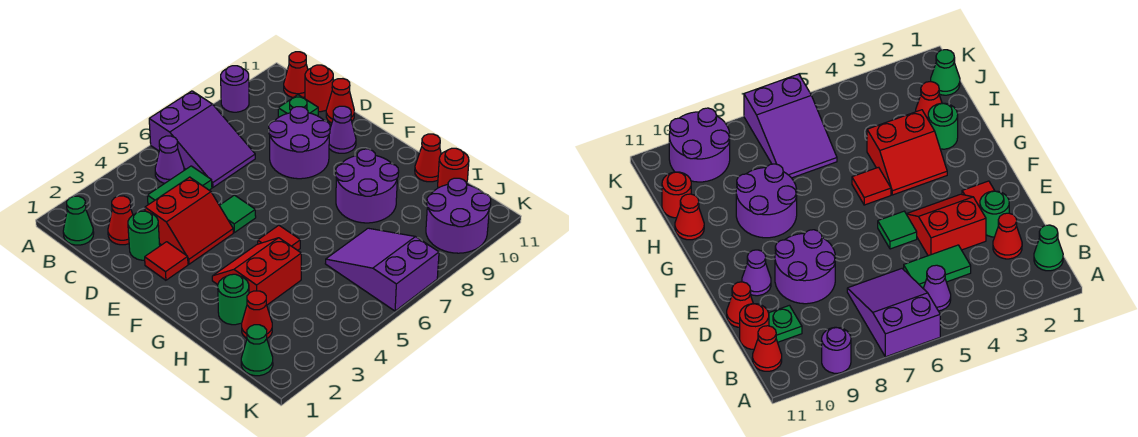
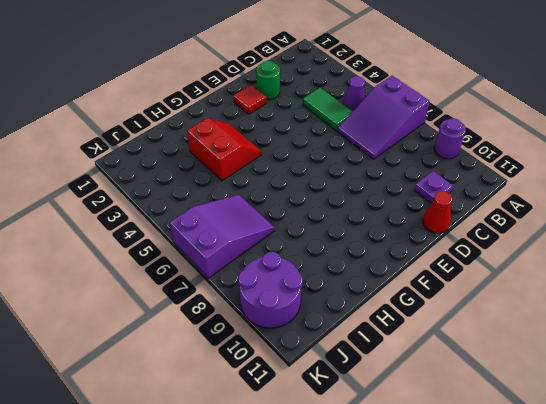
purple 1x1 plate [414,171,453,204] -> green 1x1 plate [278,95,318,117]
none -> green 1x1 cone [63,196,94,245]
none -> red 1x1 cone [284,52,308,98]
none -> red 1x1 cone [108,196,133,245]

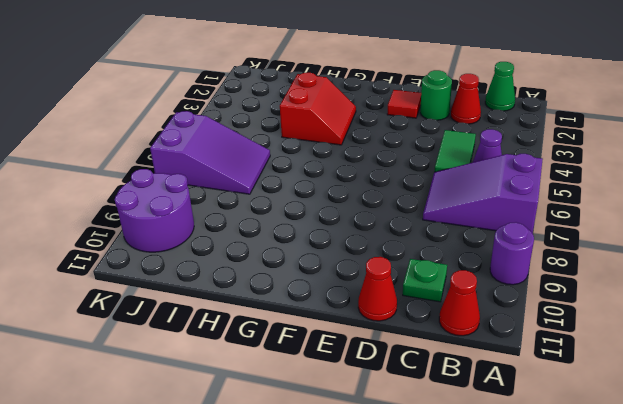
none -> red 1x1 round brick [305,65,333,112]
none -> red 2x2 slope [145,177,233,264]
none -> purple 2x2 round brick [269,107,330,179]

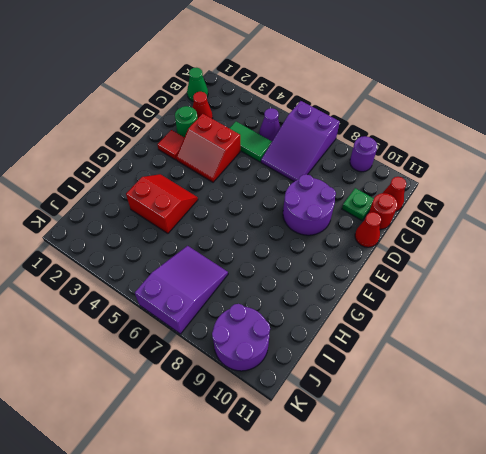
none -> green 1x1 tile [219,195,256,233]
none -> purple 1x1 cone [329,106,356,153]
none -> red 1x1 tile [258,225,300,250]

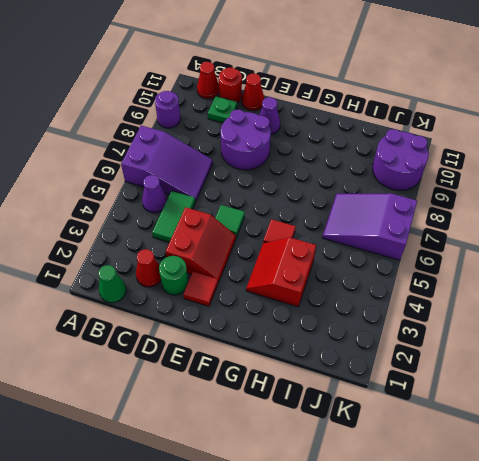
none -> purple 2x2 round brick [336,149,399,223]
none -> green 1x1 round brick [218,274,249,325]
none -> red 1x1 cone [415,134,441,182]

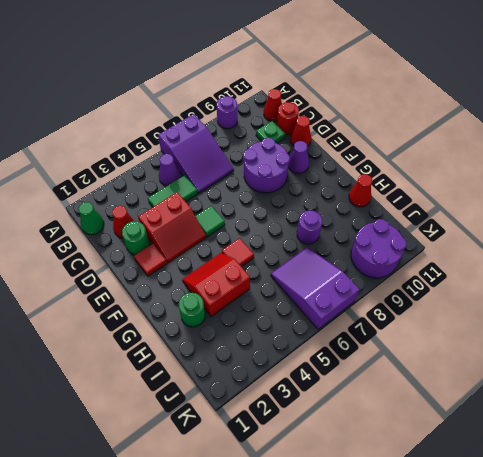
purple 1x1 round brick [297,210,322,244] -> purple 2x2 round brick [336,149,399,223]
none -> red 1x1 cone [242,291,272,338]
none -> red 1x1 round brick [438,148,469,188]
none -> green 1x1 cone [241,325,273,376]

